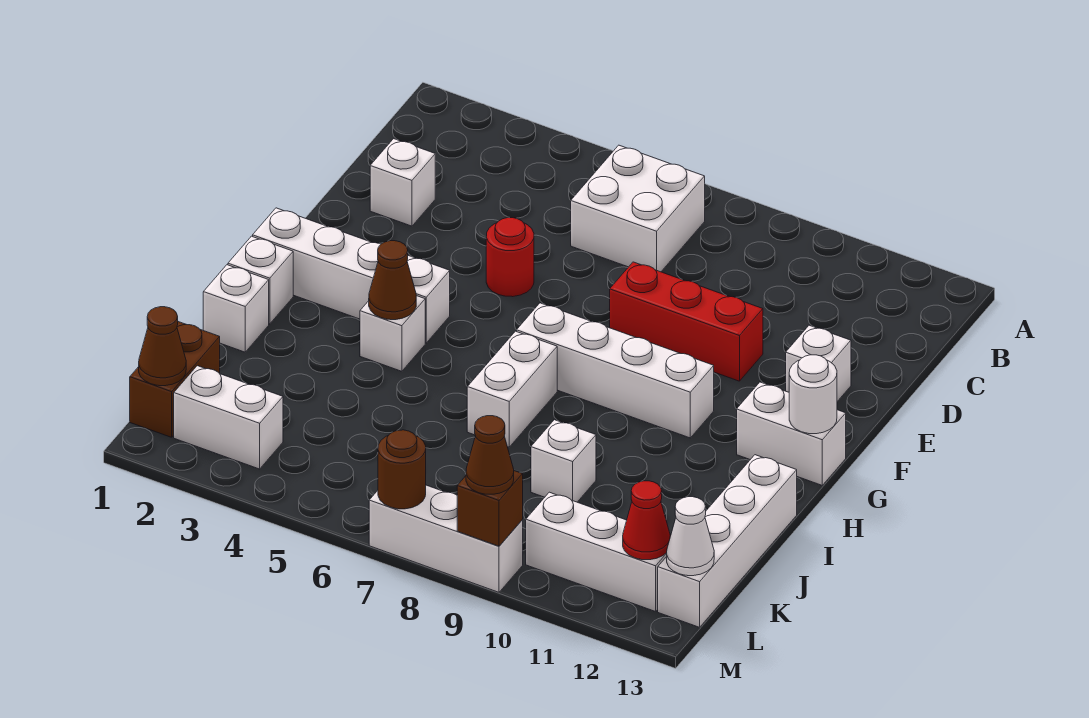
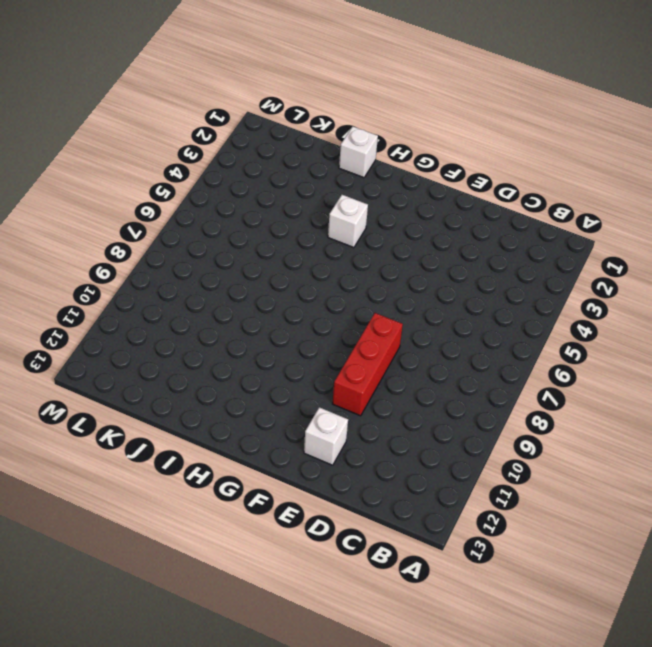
none -> white 2x2 brick [571,145,705,272]
none -> white 1x1 brick [370,139,435,226]
none -> red 1x1 round brick [486,218,534,297]

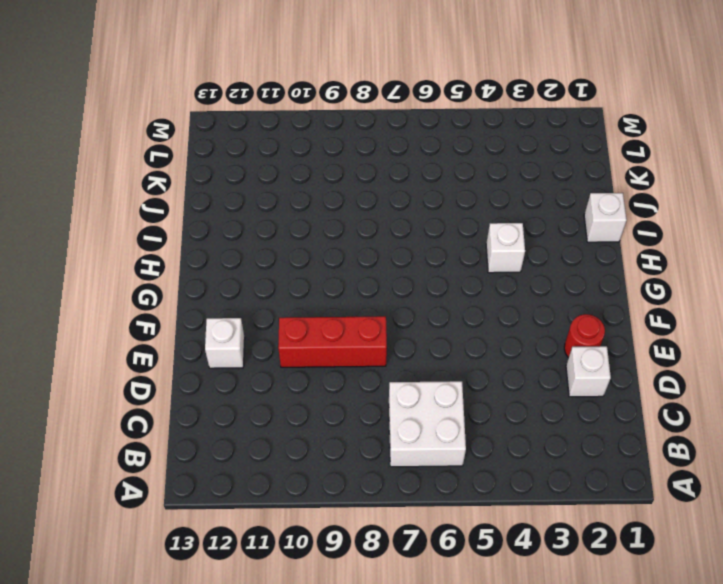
red 1x1 round brick [564,314,605,358] -> red 1x1 round brick moved to [486,218,534,297]
none -> white 1x4 brick [253,208,450,343]
none -> white 1x4 brick [517,303,714,438]
none -> white 1x2 brick [737,382,846,485]

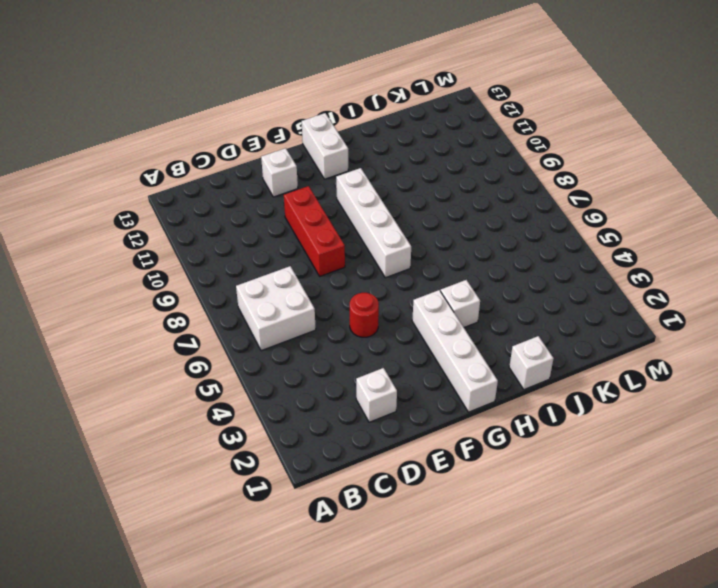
none -> white 1x1 brick [228,236,293,324]
none -> white 1x2 brick [467,331,557,447]
none -> white 1x4 brick [658,455,797,627]

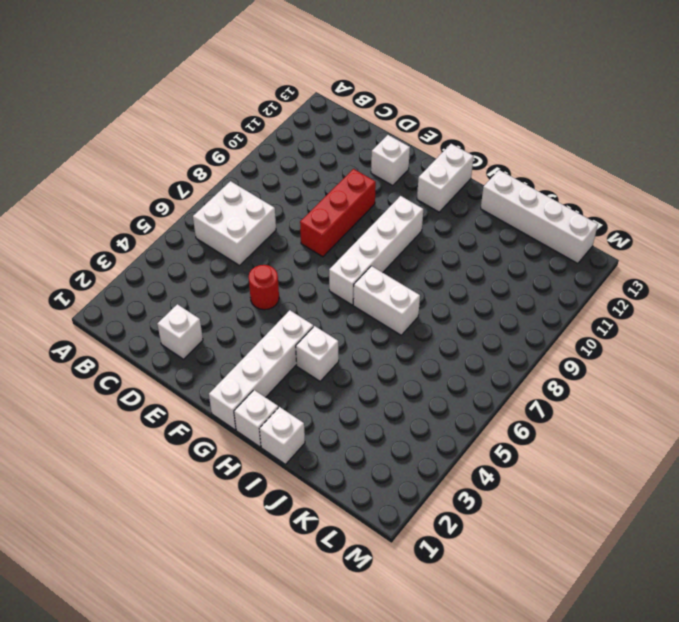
none -> white 1x1 brick [531,420,596,502]
none -> brown 1x2 brick [130,322,220,437]
none -> white 1x2 brick [174,366,283,469]

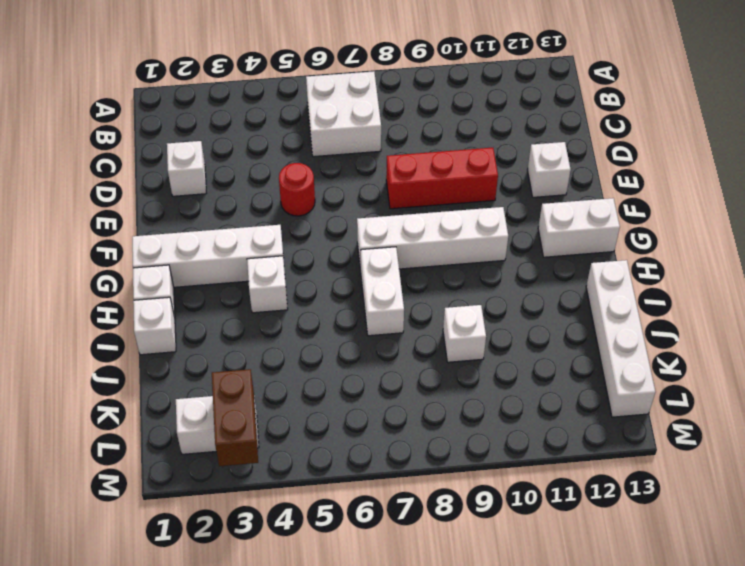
brown 1x2 brick [212,369,258,466] -> brown 1x2 brick moved to [130,322,220,437]
none -> white 1x3 brick [526,492,667,612]
none -> white 1x3 brick [369,485,523,592]
none -> white 1x1 round brick [789,355,837,434]

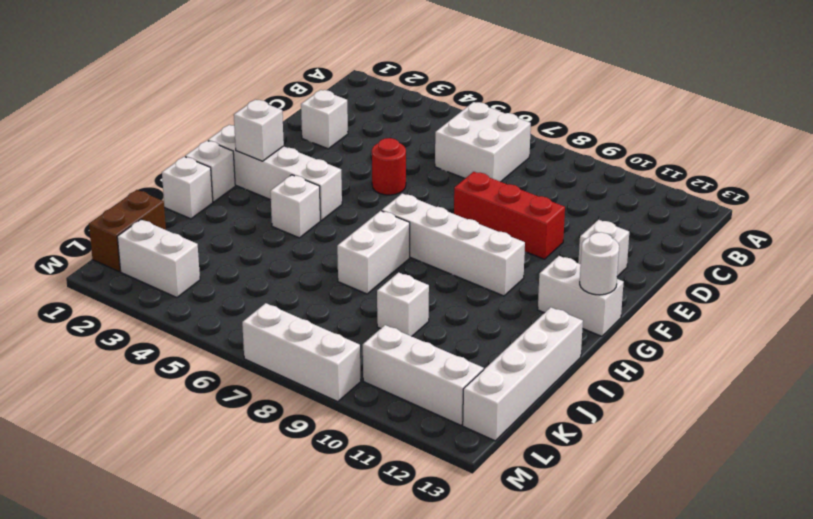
white 1x1 brick [234,100,284,161] -> none
none -> brown 1x1 cone [369,241,416,320]
none -> brown 1x1 cone [139,307,186,386]
none -> red 1x1 cone [623,481,670,560]

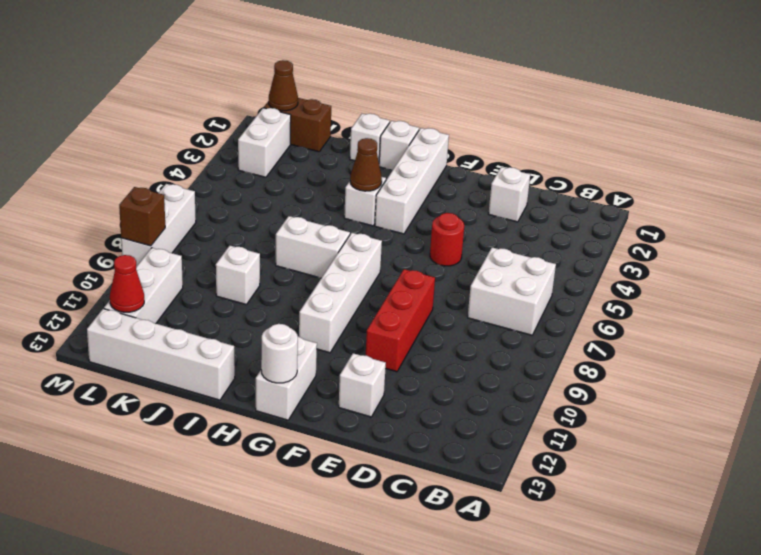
none -> white 1x1 cone [667,497,714,576]
none -> brown 1x1 round brick [378,430,426,509]
none -> brown 1x1 cone [466,416,514,494]

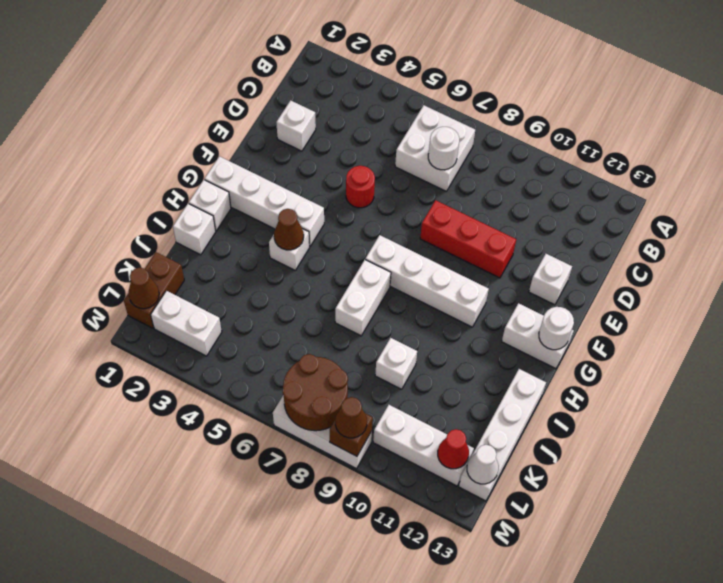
white 1x1 round brick [428,127,459,170] -> none
brown 2x2 round brick [283,354,348,431] -> brown 1x1 round brick [378,430,426,509]

